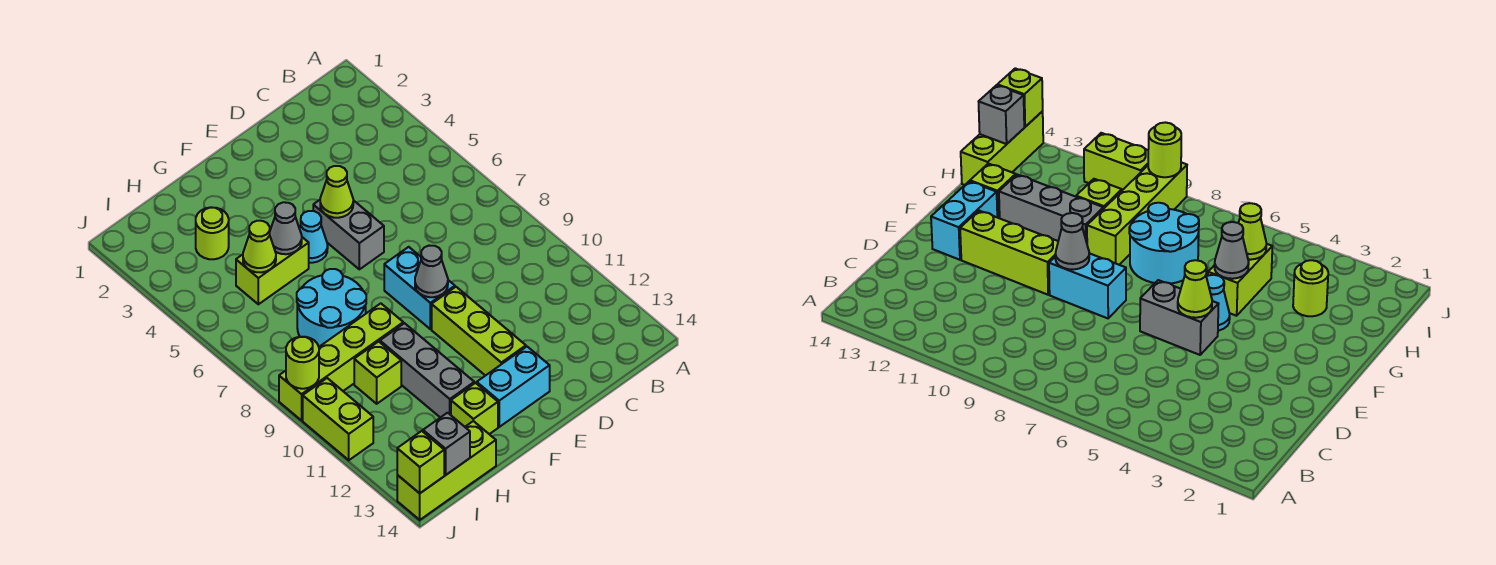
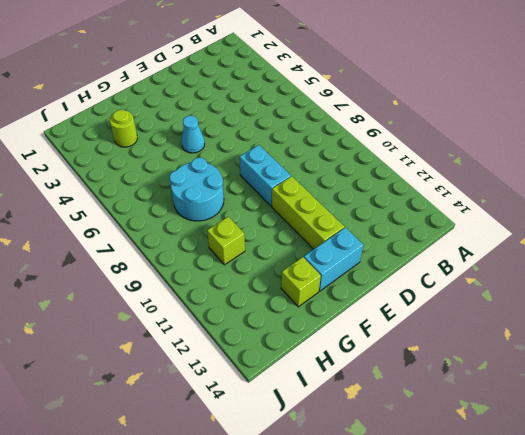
none -> grey 1x2 brick [313,200,384,269]
none -> lime 1x2 brick [236,237,309,304]
none -> lime 1x4 brick [279,303,403,420]

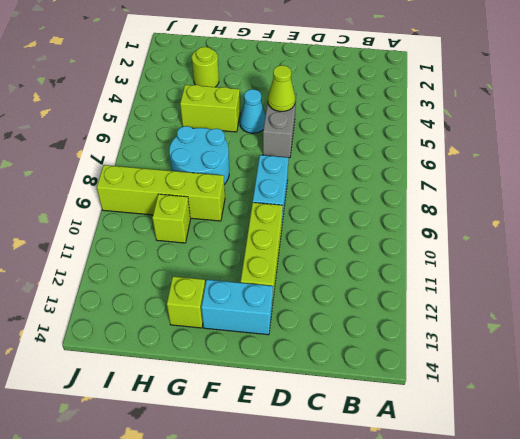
none -> grey 1x3 brick [380,323,474,418]
none -> lime 1x3 brick [397,421,496,520]
none -> lime 1x2 brick [303,378,373,460]

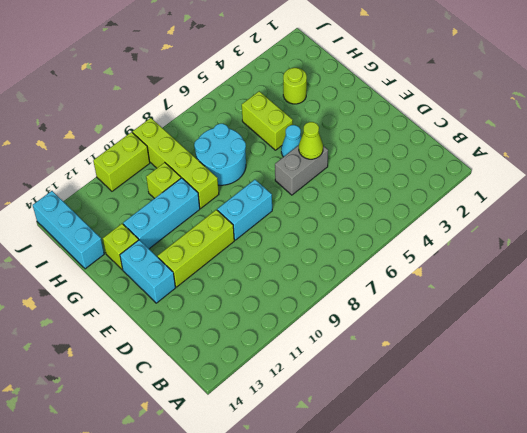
cyan 1x3 brick [123,178,200,249] -> grey 1x3 brick [380,323,474,418]
cyan 1x3 brick [33,191,104,269] -> lime 1x3 brick [397,421,496,520]
none -> grey 1x1 cone [415,246,448,297]
none -> grey 1x1 cone [270,202,302,254]
none -> lime 1x1 cone [243,221,276,272]

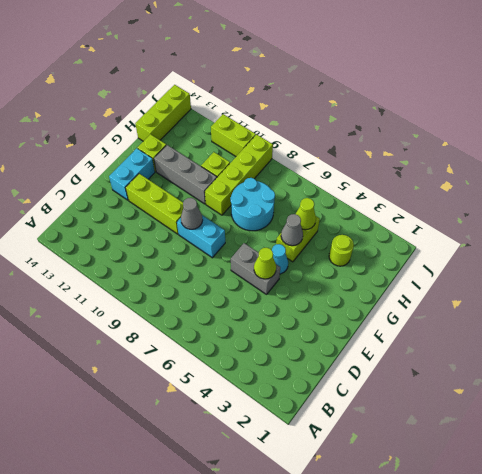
none -> grey 1x1 brick [423,413,470,475]
none -> lime 1x1 round brick [286,337,319,389]
none -> lime 1x1 brick [397,431,444,493]

